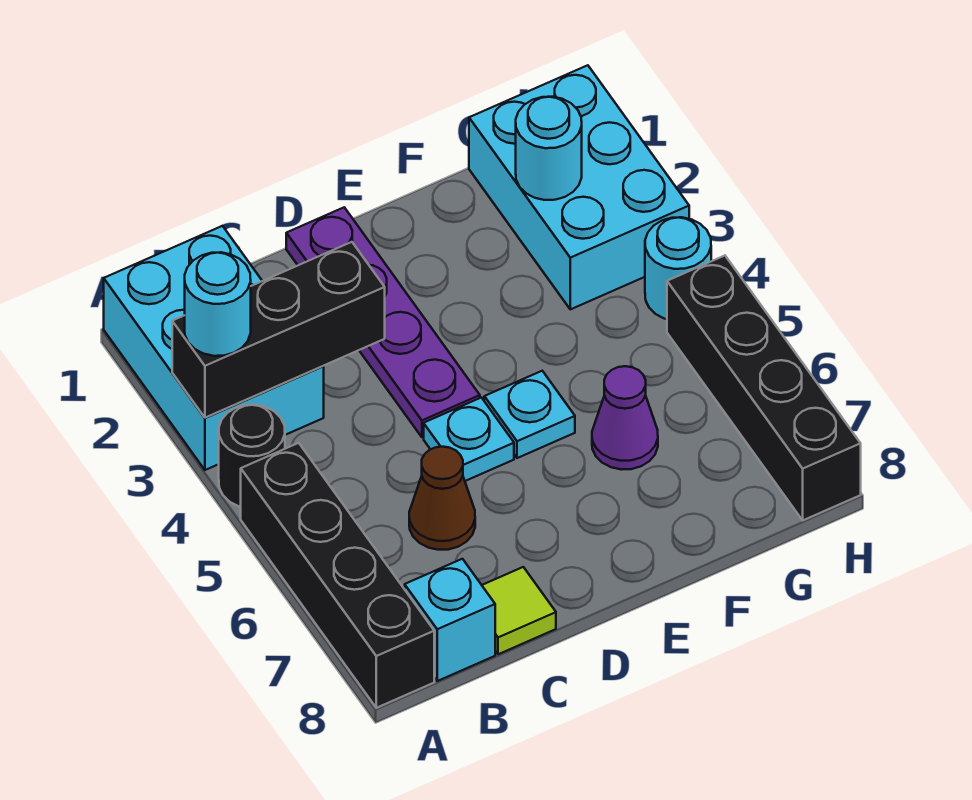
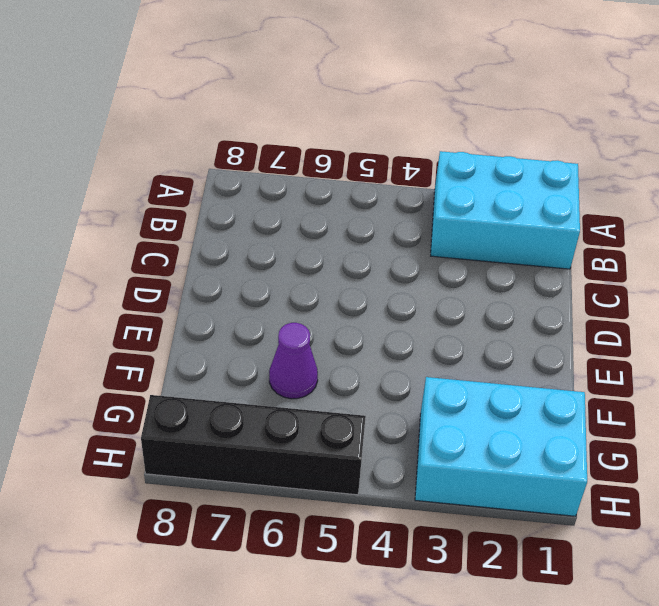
none -> black 1x1 round brick [219,405,285,507]
none -> black 1x4 brick [241,443,434,708]
none -> cyan 1x1 brick [405,559,495,681]

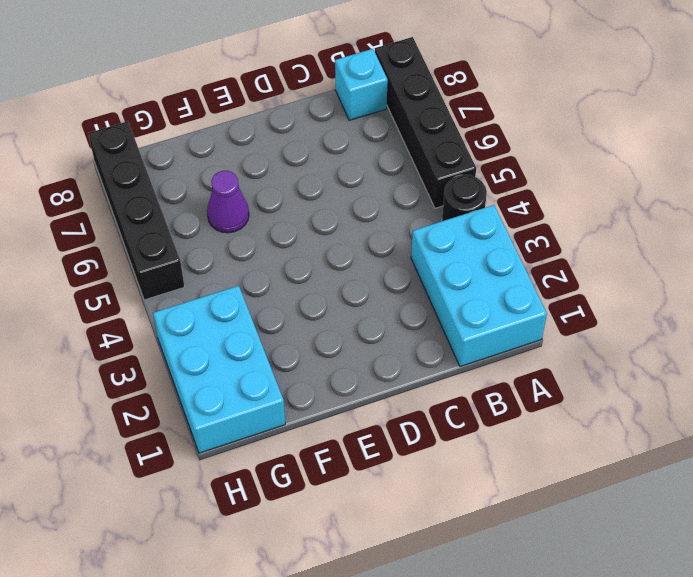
none -> brown 1x1 cone [409,447,475,550]
none -> lime 1x1 tile [482,567,556,654]
none -> purple 1x4 plate [286,207,480,437]

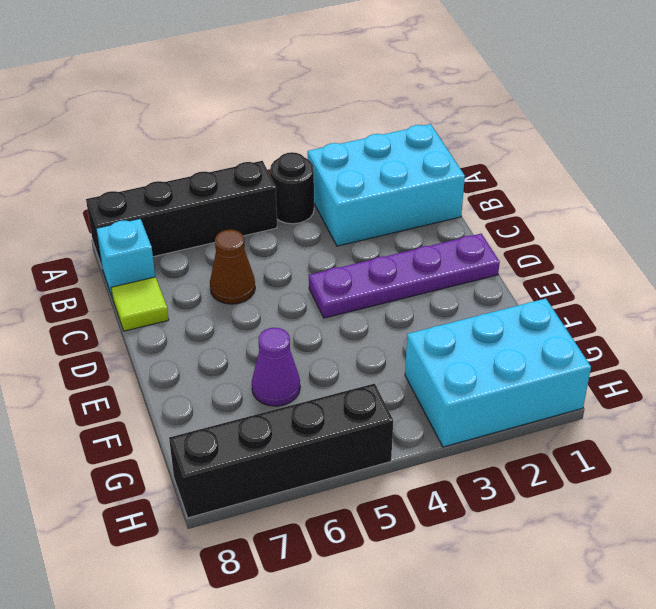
none -> cyan 1x1 plate [424,398,514,481]
none -> cyan 1x1 plate [484,371,575,458]
none -> cyan 1x1 round brick [645,217,711,319]

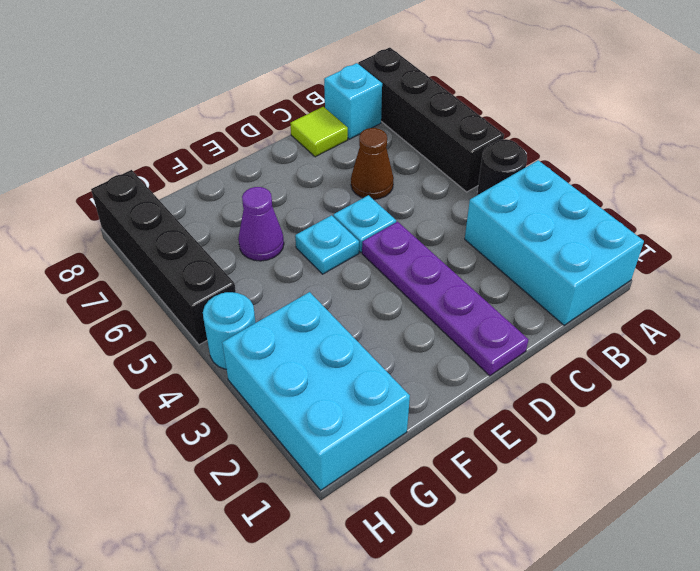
none -> black 1x3 brick [172,242,385,418]
none -> cyan 1x1 round brick [516,97,582,200]
none -> cyan 1x1 round brick [185,252,251,356]

